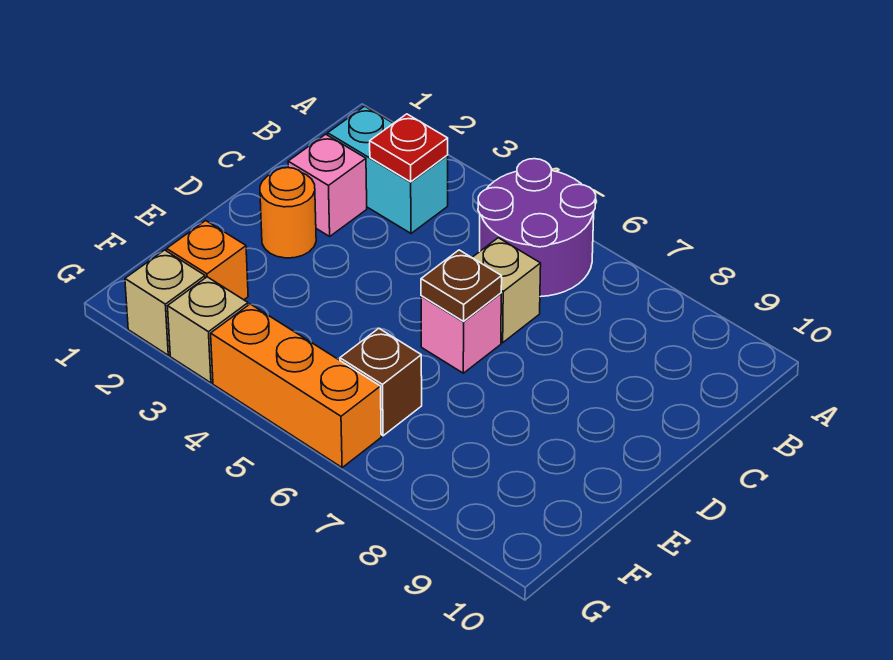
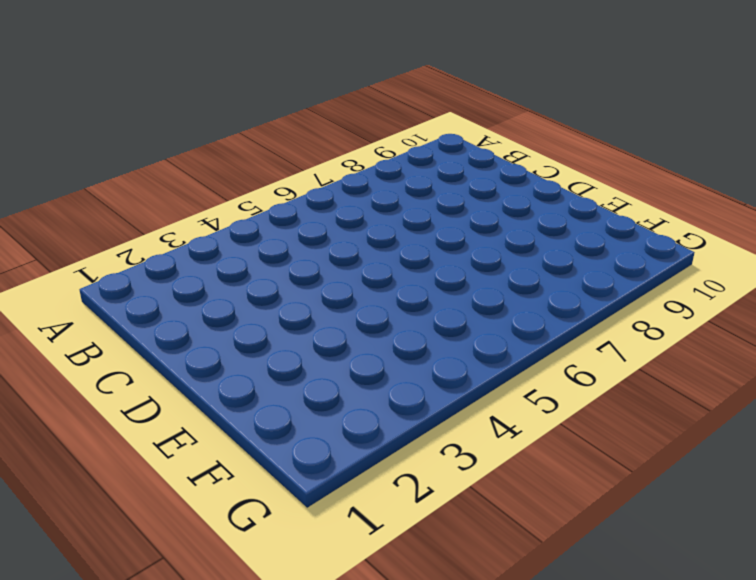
none -> purple 2x2 round brick [478,159,596,297]
none -> cyan 1x2 brick [328,106,448,233]
none -> pink 1x1 brick [288,134,367,236]

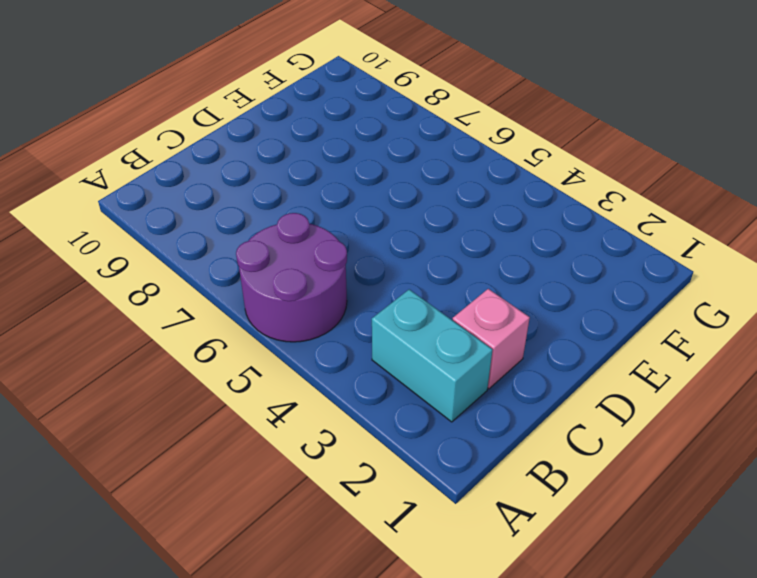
none -> tan 1x1 brick [472,238,541,343]
none -> orange 1x1 round brick [260,168,316,258]
none -> pink 1x1 brick [421,293,501,373]

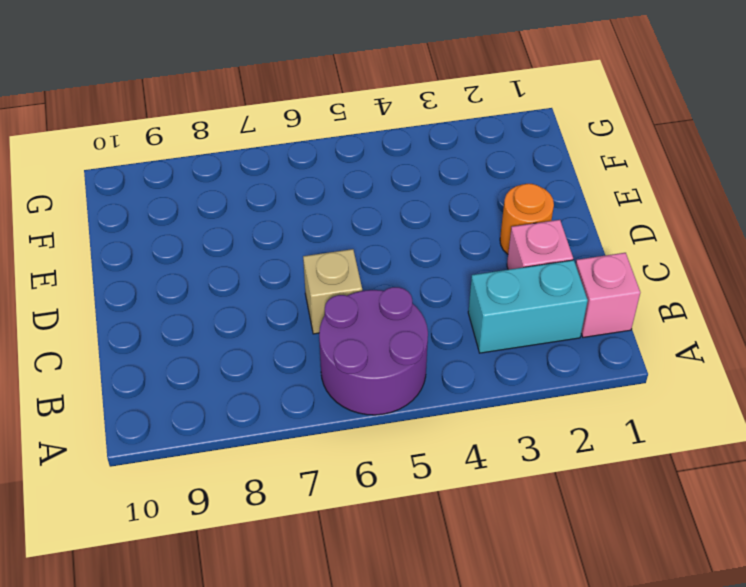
pink 1x1 brick [576,253,640,337] -> pink 1x1 brick moved to [421,293,501,373]
none -> orange 1x1 brick [167,221,248,300]
none -> brown 1x1 brick [340,328,422,436]
none -> tan 1x1 brick [125,250,205,355]

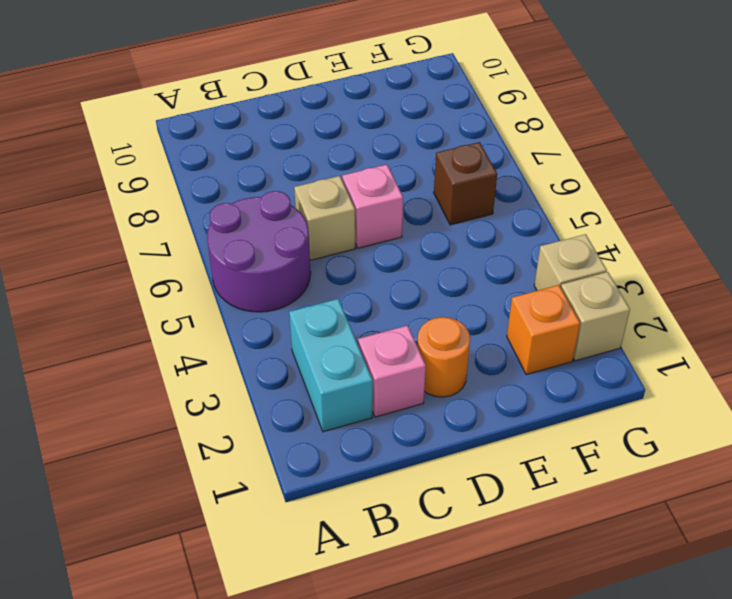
none -> orange 1x3 brick [211,304,381,468]
none -> red 1x1 plate [370,114,448,182]
none -> brown 1x1 plate [421,250,502,321]

